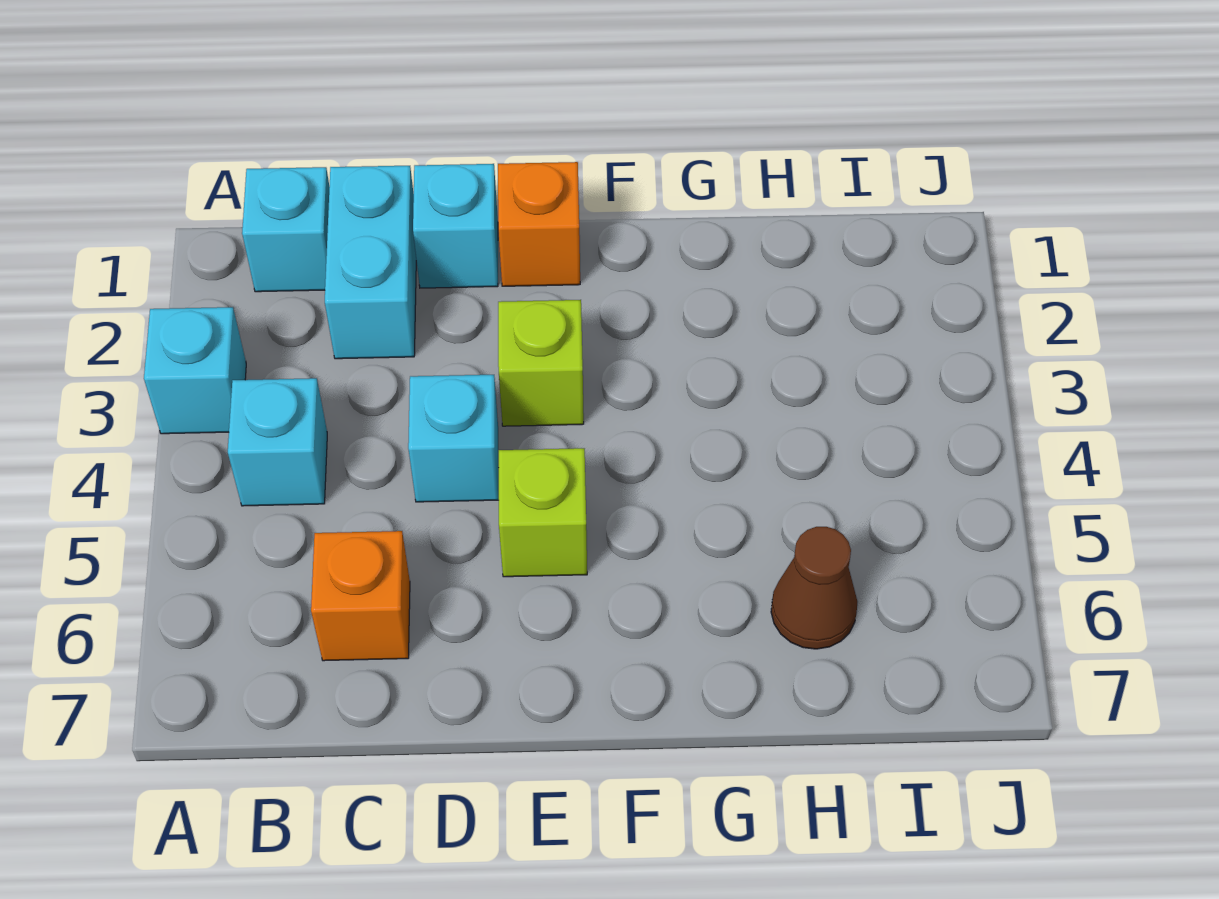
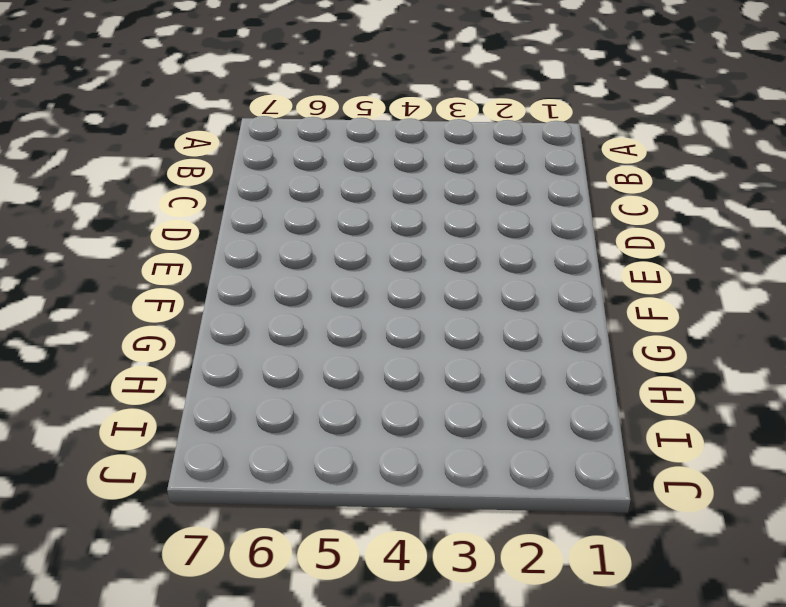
none -> cyan 1x1 brick [144,307,246,434]
none -> cyan 1x1 brick [242,167,330,292]

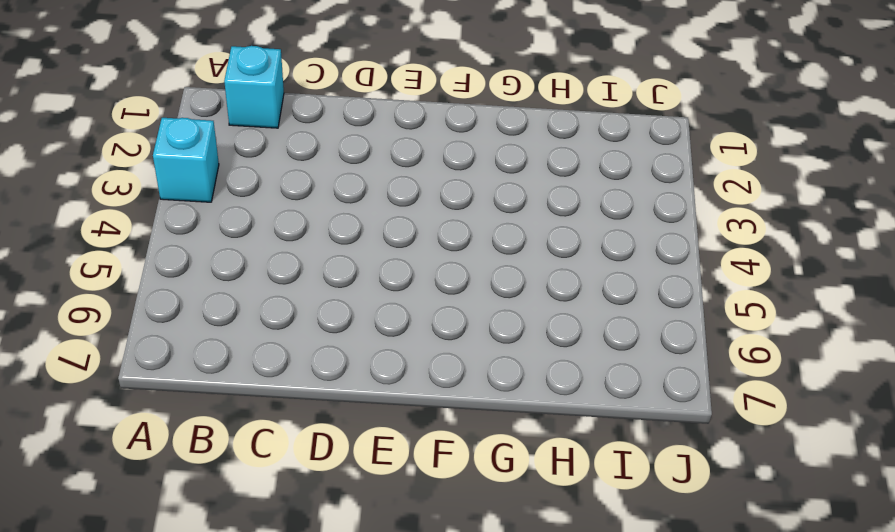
none -> cyan 1x1 brick [228,378,327,506]
none -> cyan 1x2 brick [325,166,416,359]

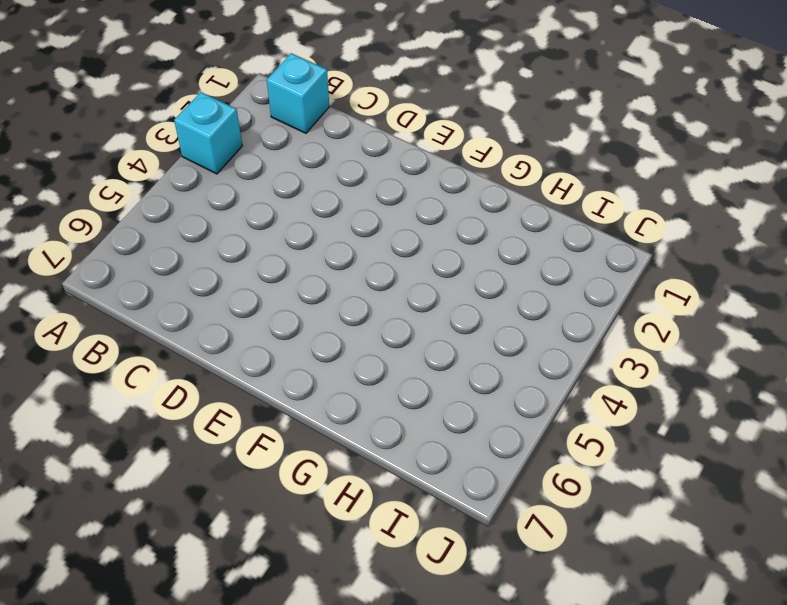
none -> cyan 1x1 brick [228,378,327,506]
none -> cyan 1x2 brick [325,166,416,359]

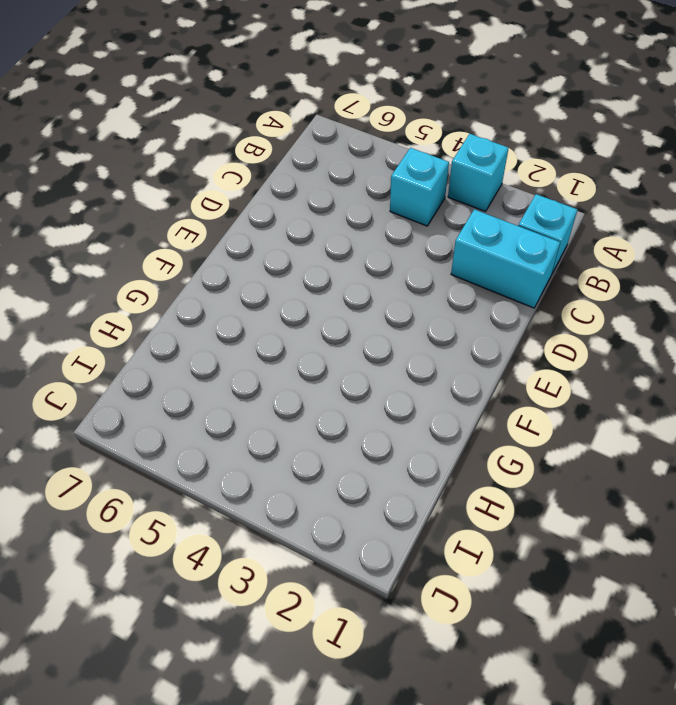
none -> orange 1x1 brick [311,531,410,661]
none -> cyan 1x1 brick [413,164,498,288]

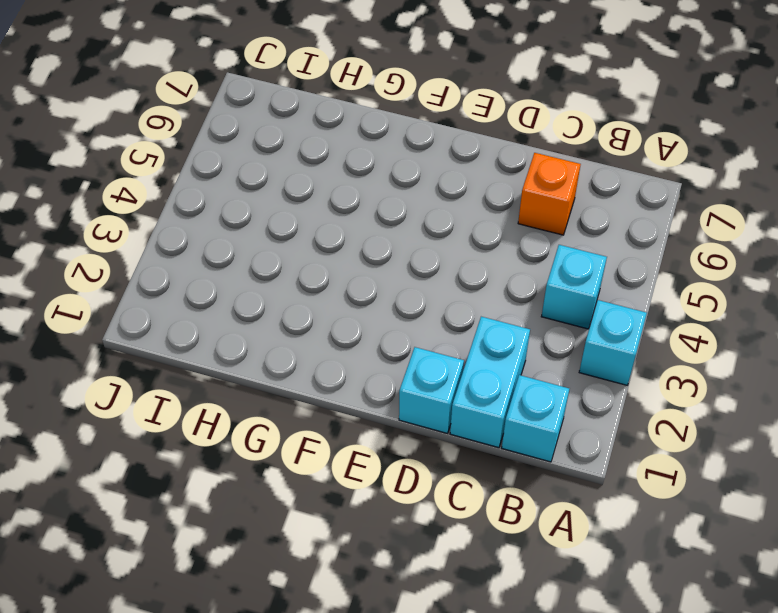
none -> cyan 1x1 brick [408,375,499,502]
none -> orange 1x1 brick [498,162,580,286]

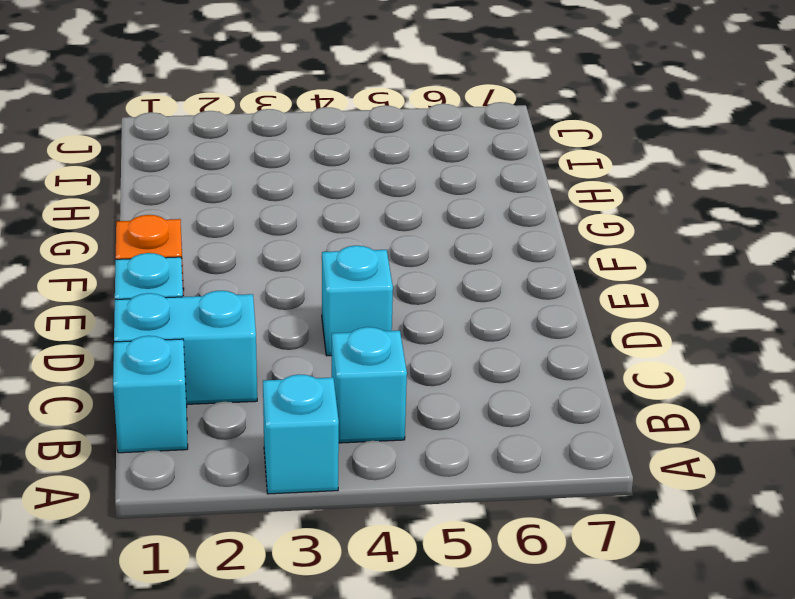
none -> orange 1x1 brick [311,531,410,661]
none -> lime 1x1 brick [498,300,584,426]

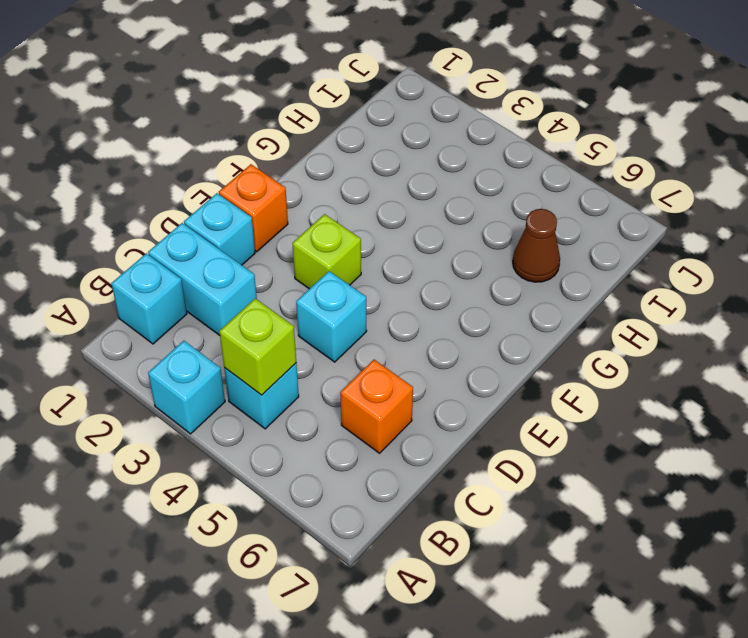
lime 1x1 brick [219,299,296,395] -> lime 1x1 brick moved to [499,448,587,577]

